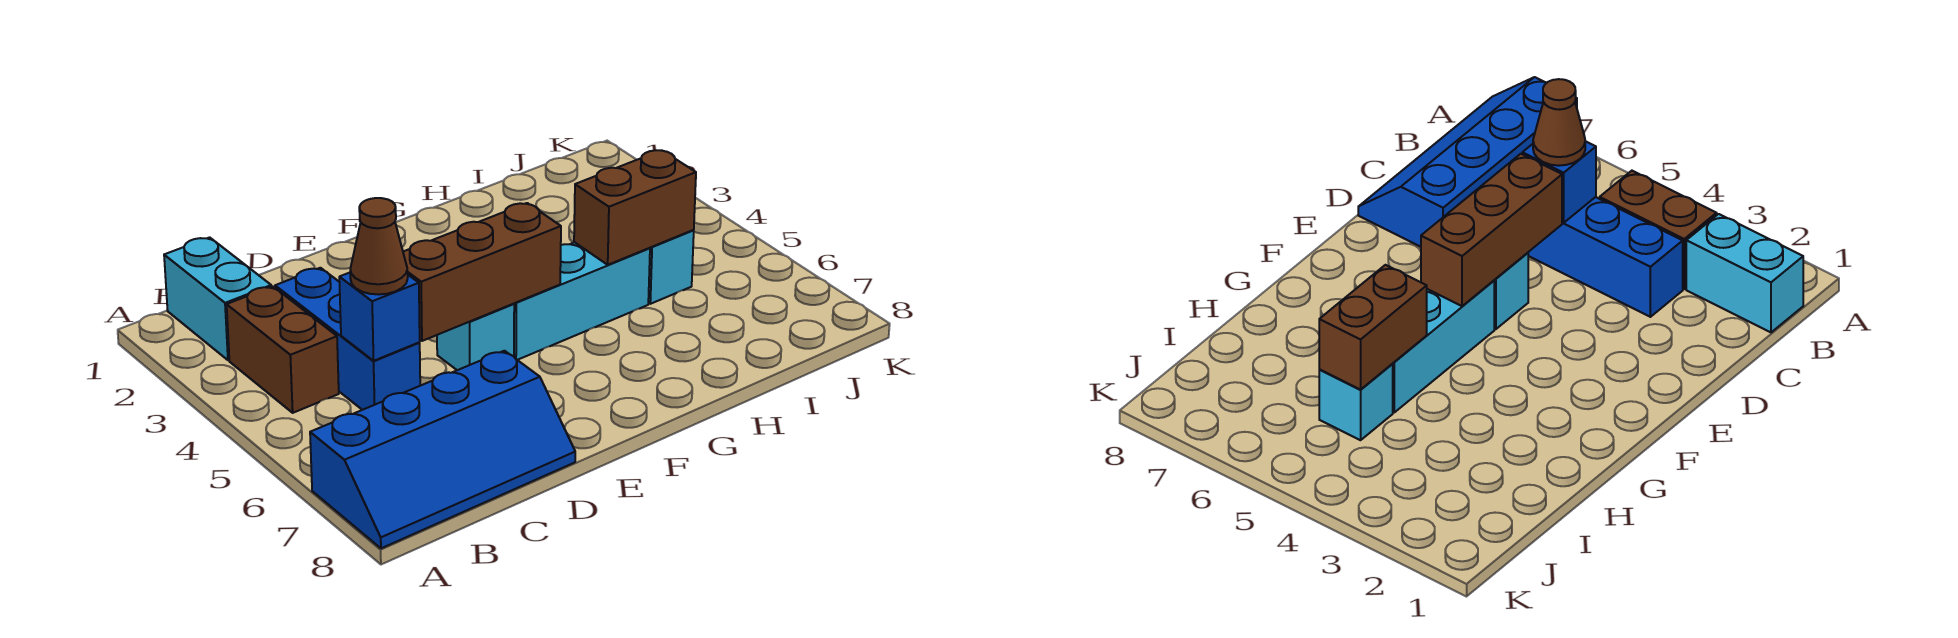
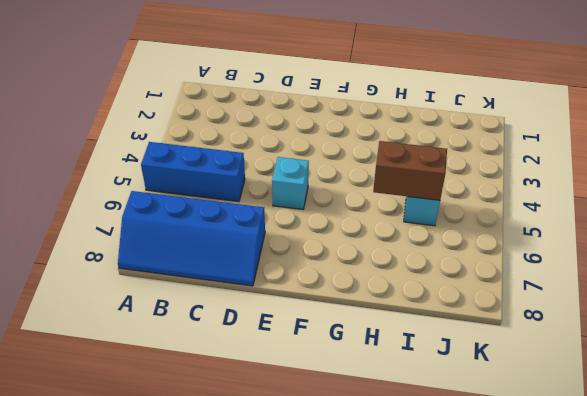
blue 1x3 brick [141,142,245,202] -> blue 1x3 brick turned to [275,268,420,410]
none -> cyan 1x2 brick [164,237,271,360]
none -> brown 1x2 brick [227,286,339,413]

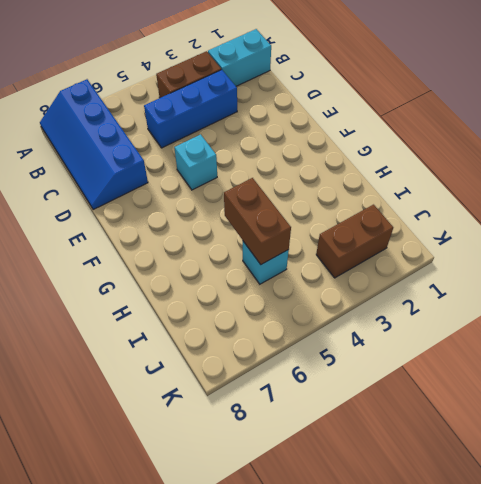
brown 1x2 brick [316,205,393,278] -> none
none -> cyan 1x3 brick [514,242,650,360]
none -> blue 1x1 brick [339,273,420,361]

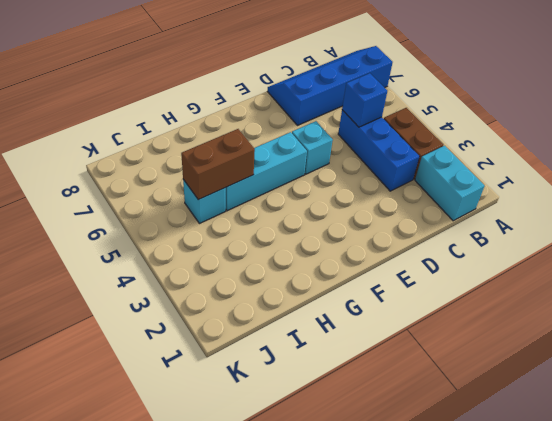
none -> brown 1x3 brick [403,203,561,341]
none -> brown 1x1 cone [350,198,408,295]

